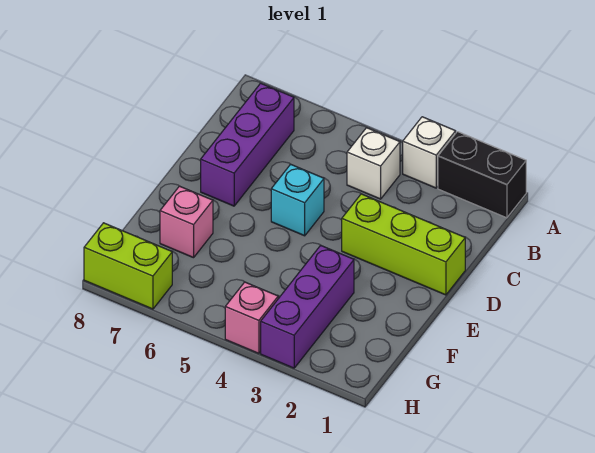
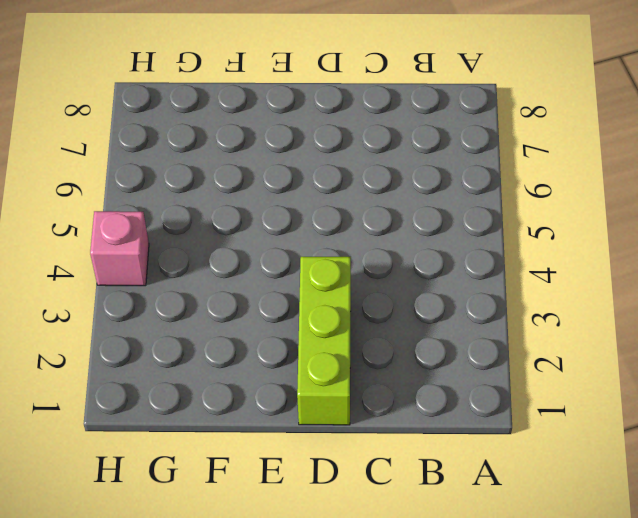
none -> black 1x2 brick [438,132,526,218]
none -> white 1x1 brick [403,117,456,188]

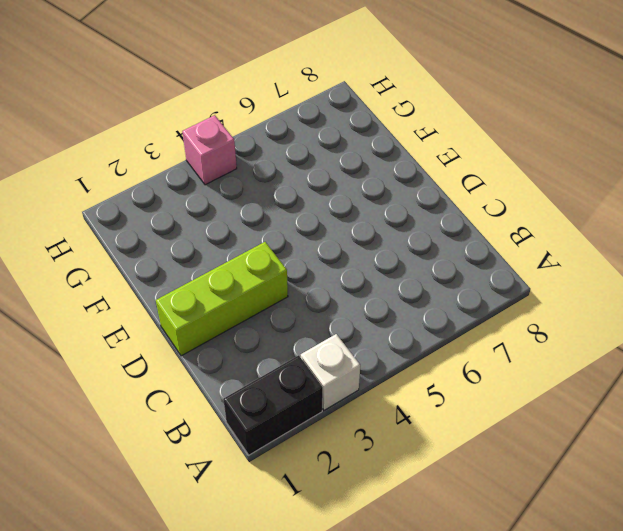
none -> white 1x1 brick [347,128,400,199]
none -> purple 1x3 brick [201,83,294,206]

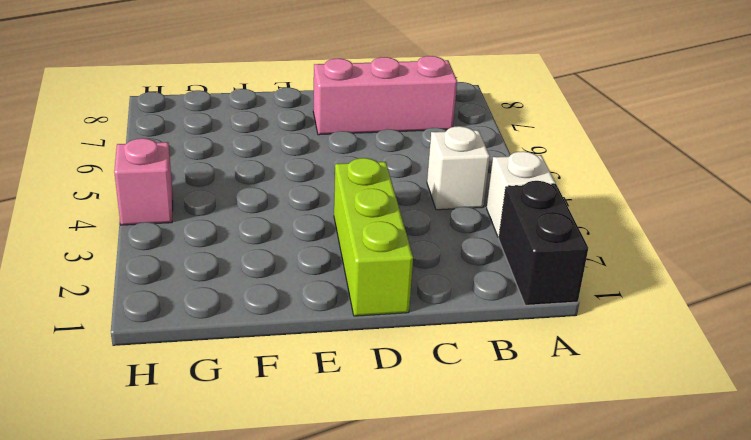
pink 1x3 brick [313,56,457,135] -> purple 1x3 brick [201,83,294,206]
none -> cyan 1x1 brick [271,164,324,236]
none -> purple 1x3 brick [261,245,354,368]

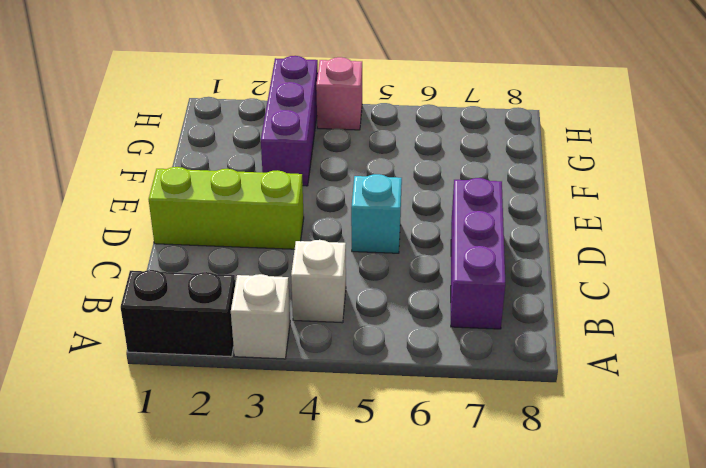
none -> pink 1x1 brick [160,186,213,258]
none -> lime 1x2 brick [84,223,172,309]

